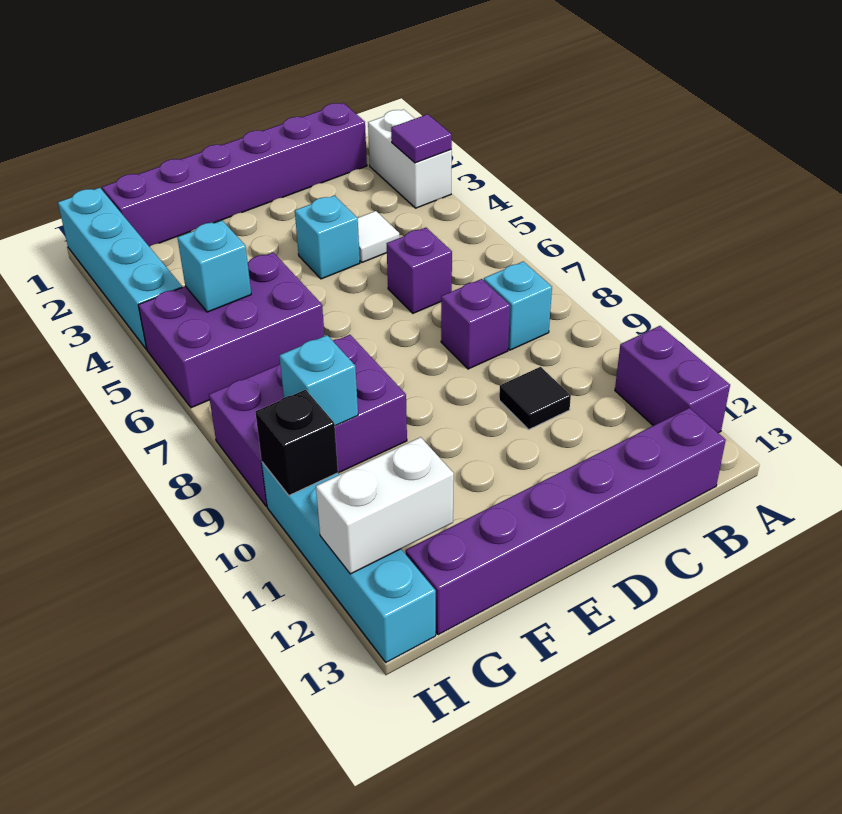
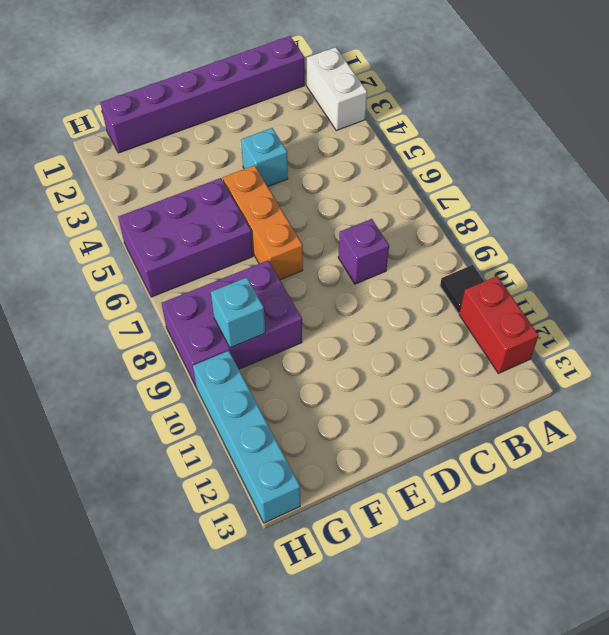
black 1x1 tile [440,265,484,313] -> black 1x1 tile moved to [499,367,571,429]
red 1x2 brick [459,276,539,373] -> purple 1x2 brick [615,326,730,433]
orange 1x3 brick [223,165,303,280] -> none
none -> cyan 1x1 brick [484,261,552,350]
none -> purple 1x6 brick [405,408,726,635]
none -> white 1x1 tile [358,211,400,262]

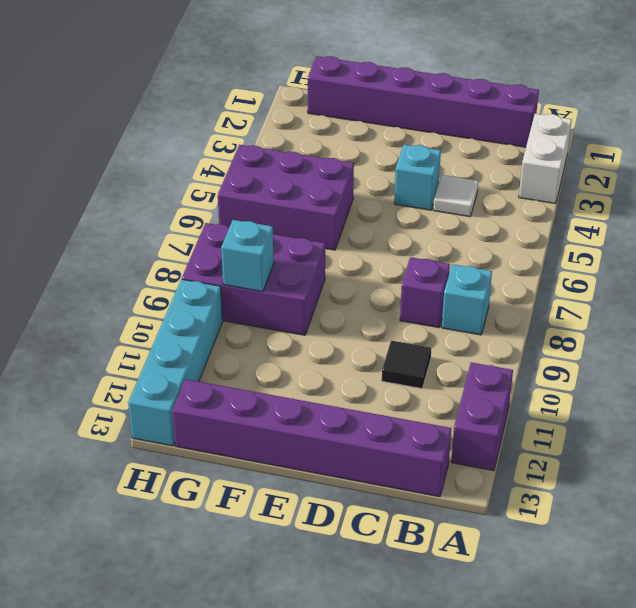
none -> purple 1x1 brick [387,228,452,313]
none -> cyan 1x4 brick [58,188,182,349]
none -> purple 1x1 tile [391,114,452,163]

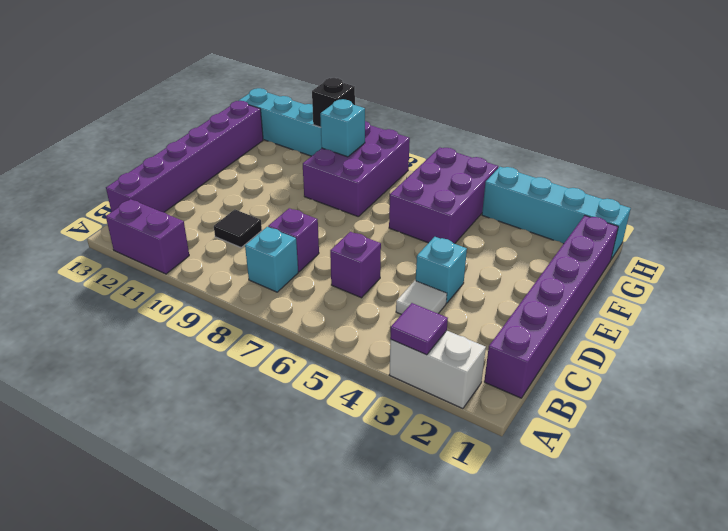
none -> cyan 1x1 brick [177,220,251,312]
none -> white 1x2 brick [316,437,454,574]

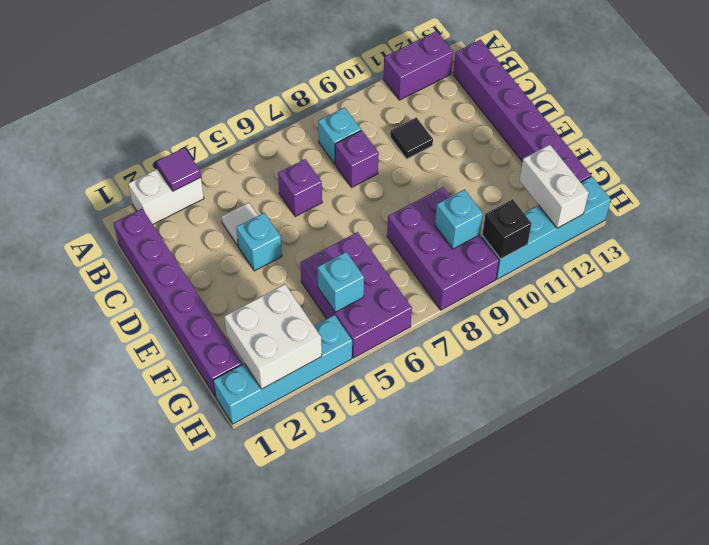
white 2x2 brick [224,284,322,389] -> none

